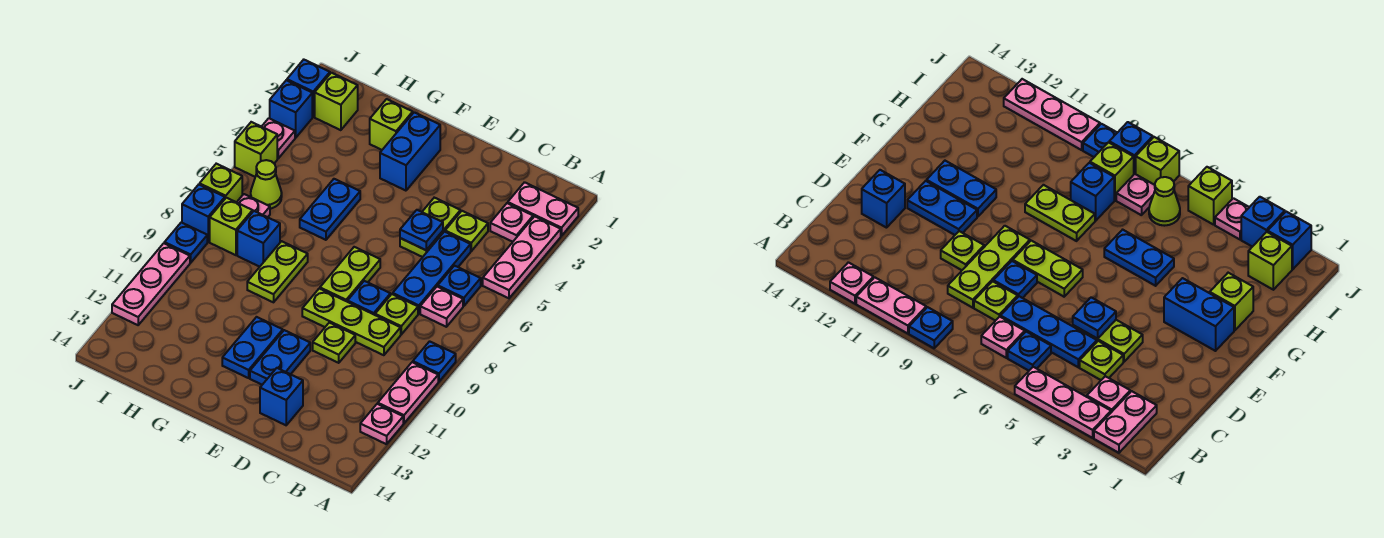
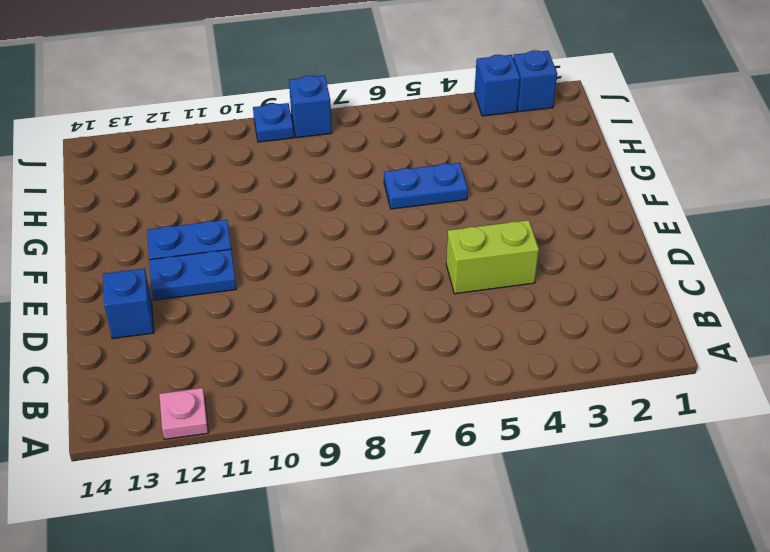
lime 1x2 brick [446,220,539,294] -> lime 1x2 plate [400,198,460,257]
none -> pink 1x2 plate [508,182,578,236]
none -> pink 1x3 plate [483,216,561,298]
none -> blue 1x1 plate [413,341,456,382]
none -> pink 1x2 plate [378,362,438,423]

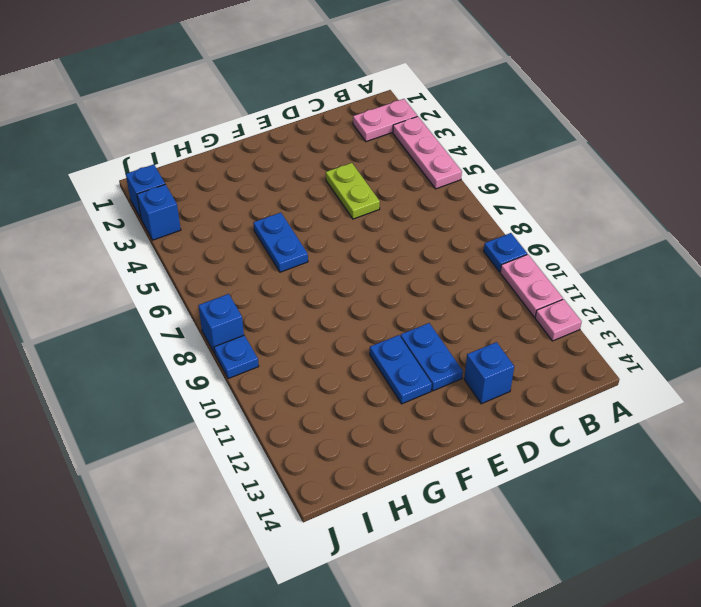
none -> pink 1x1 plate [490,203,533,242]
none -> blue 1x1 plate [438,266,481,306]
none -> pink 1x1 plate [420,286,463,327]
none -> lime 1x1 plate [445,211,488,251]

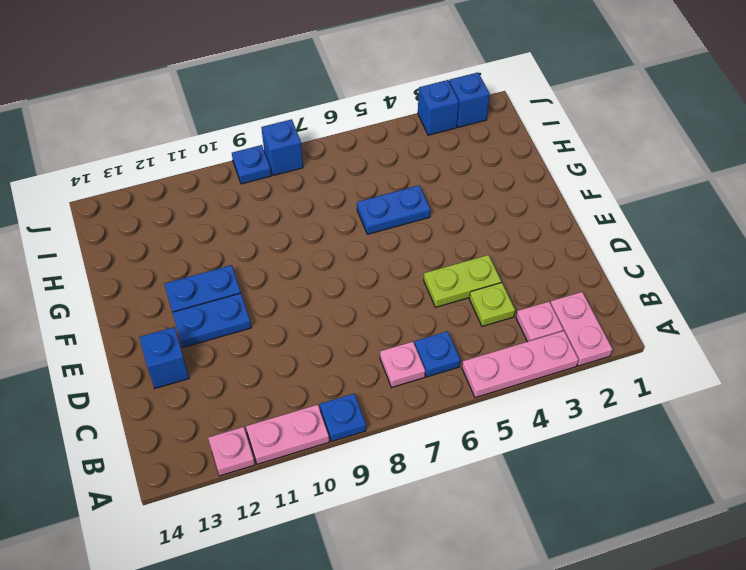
none -> blue 1x3 plate [393,232,471,314]
none -> lime 1x1 plate [375,294,418,334]
none -> lime 1x3 plate [302,289,401,355]
none -> blue 1x1 plate [348,281,390,315]

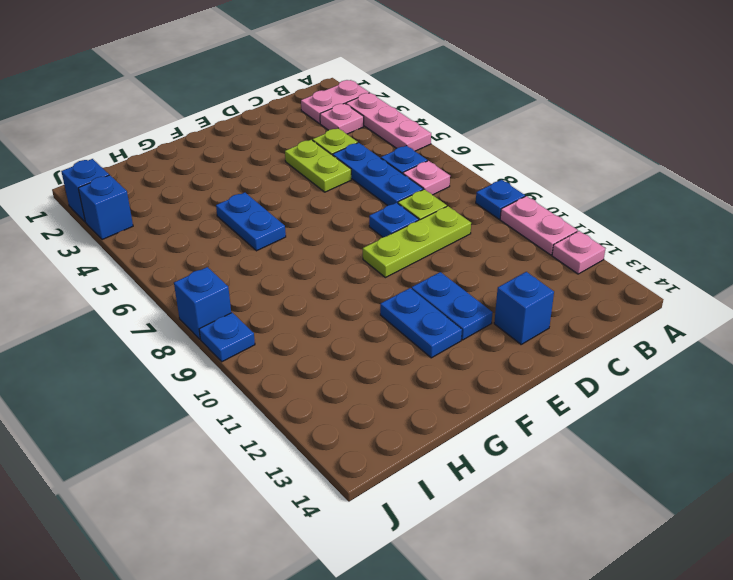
none -> lime 1x1 plate [313,323,355,363]
none -> lime 1x2 plate [320,247,380,302]
none -> blue 1x2 brick [380,112,440,191]
none -> lime 1x1 brick [370,99,413,150]

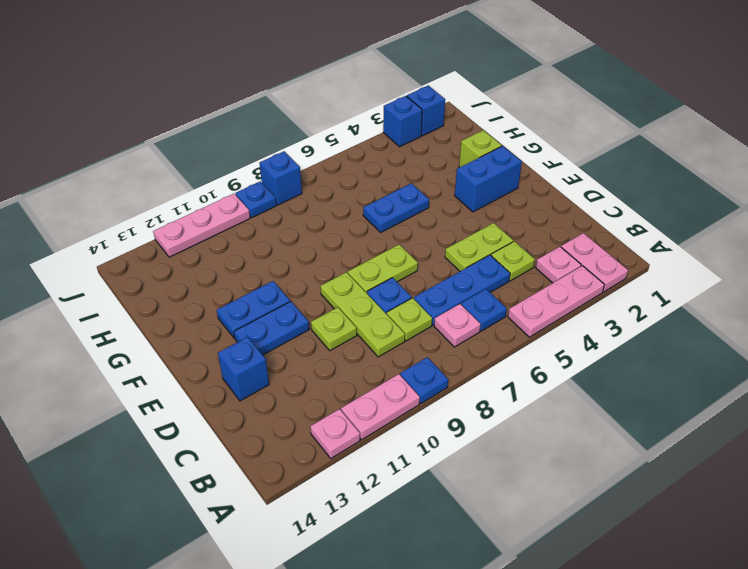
none -> lime 1x2 plate [247,241,308,302]
none -> blue 1x1 brick [237,211,280,267]
none -> lime 1x1 brick [315,73,358,130]
none -> lime 1x1 cone [251,160,282,209]

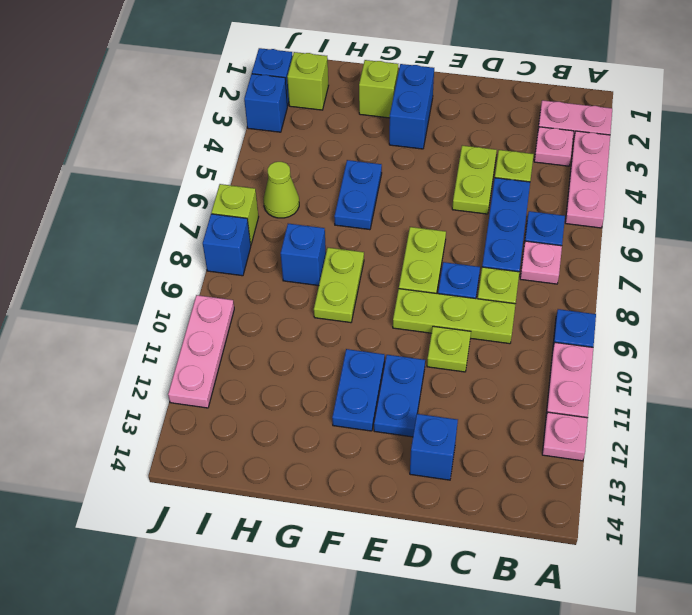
none -> pink 1x1 plate [237,194,270,217]
none -> lime 1x1 brick [210,198,253,255]
none -> pink 1x1 plate [262,118,295,158]
none -> lime 1x1 brick [235,122,277,177]

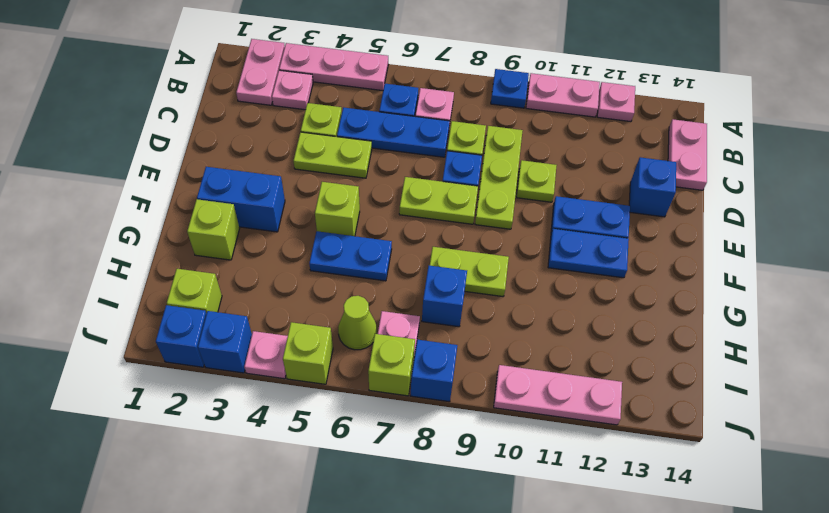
pink 1x2 plate [668,119,707,190] -> none
lime 1x1 brick [315,182,360,236] -> lime 1x1 brick moved to [210,198,253,255]
none -> blue 1x1 plate [164,222,207,263]
none -> blue 1x1 plate [400,210,443,250]

